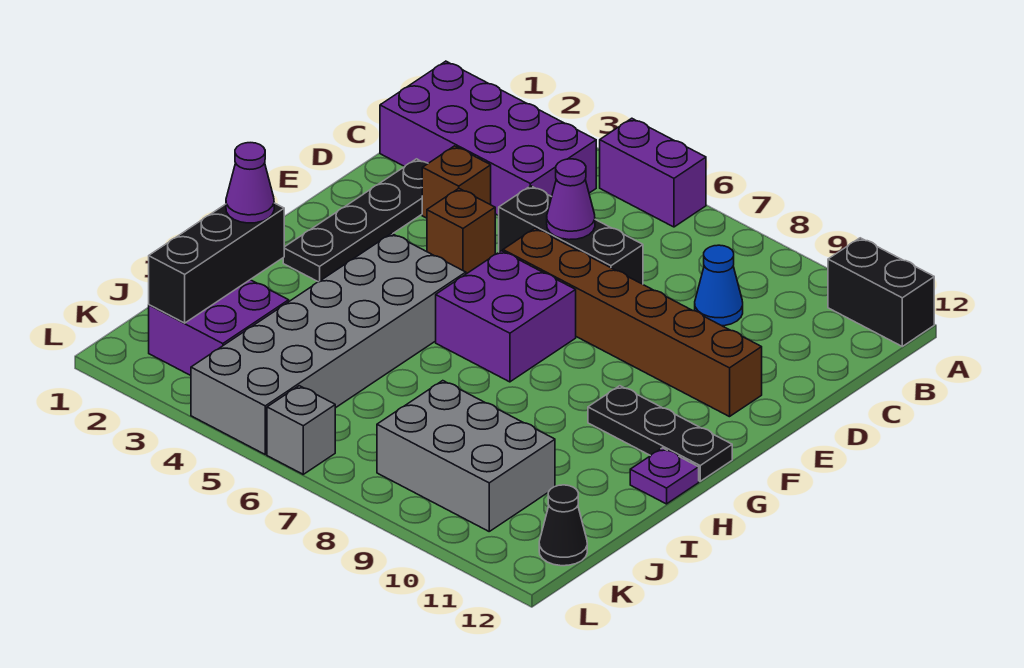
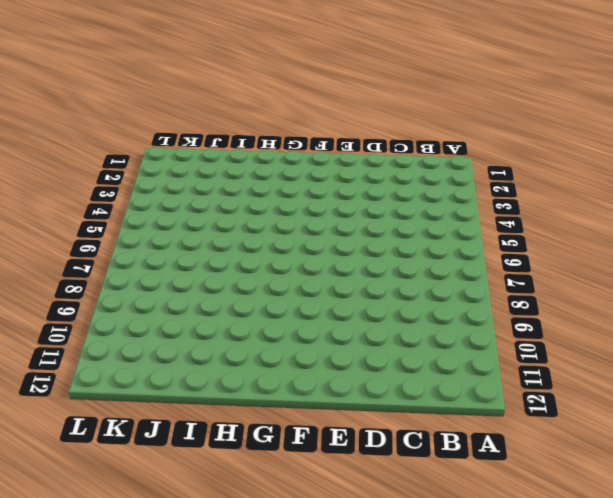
none -> purple 1x2 brick [600,118,706,227]
none -> black 1x2 brick [828,238,934,346]
none -> purple 2x4 brick [380,61,596,216]

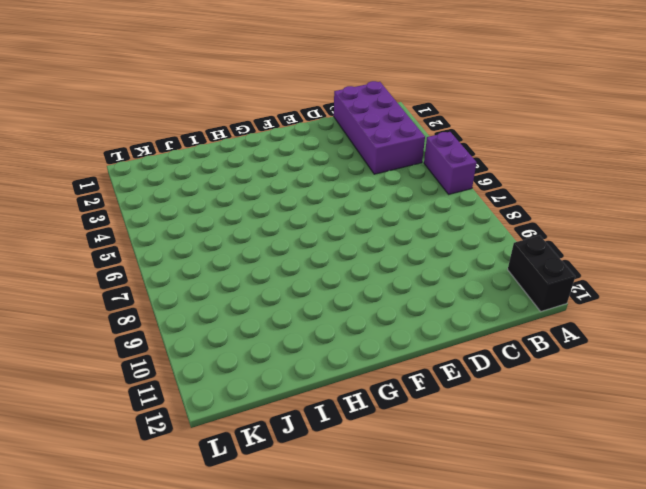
none -> blue 1x1 cone [695,245,743,326]
none -> black 1x4 plate [283,159,428,282]
none -> brown 1x1 brick [422,146,491,218]

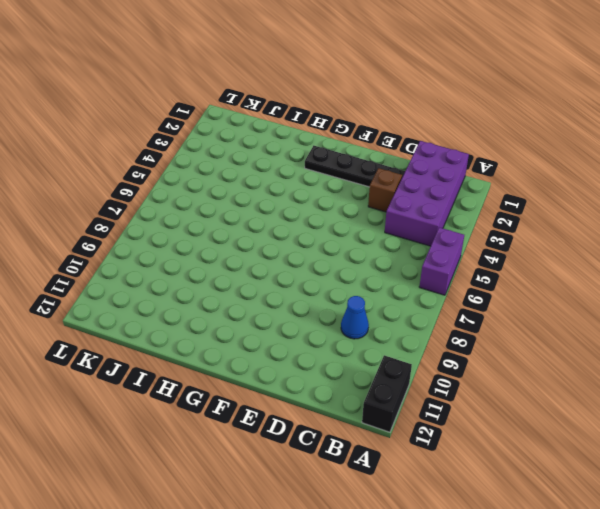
none -> black 1x3 brick [499,186,643,284]
none -> brown 1x1 brick [427,189,495,274]
none -> brown 1x6 brick [503,228,762,417]

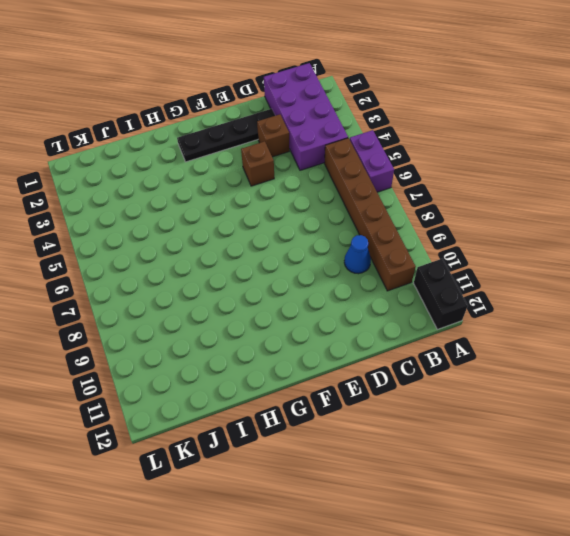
brown 1x6 brick [324,138,416,291] -> brown 1x6 brick moved to [503,228,762,417]
none -> black 1x3 brick [499,186,643,284]
none -> purple 2x2 brick [436,251,576,382]
none -> grey 2x6 brick [191,233,466,454]

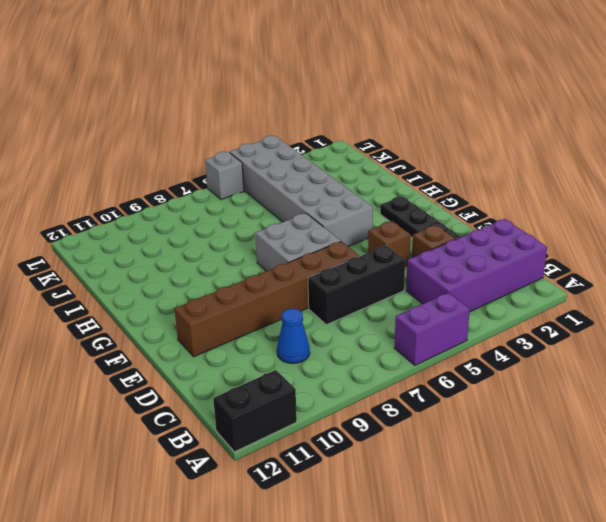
grey 2x2 brick [255,213,341,271] -> purple 2x2 brick [436,251,576,382]
none -> black 1x3 plate [588,386,732,481]
none -> purple 1x1 plate [630,448,699,504]
none -> purple 2x2 brick [149,280,289,375]

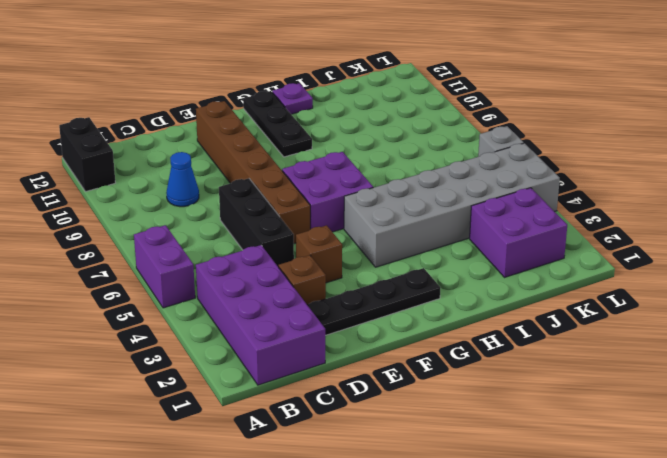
none -> grey 2x3 brick [377,381,555,531]
none -> black 1x1 cone [539,485,587,566]
none -> purple 1x1 cone [547,159,595,240]

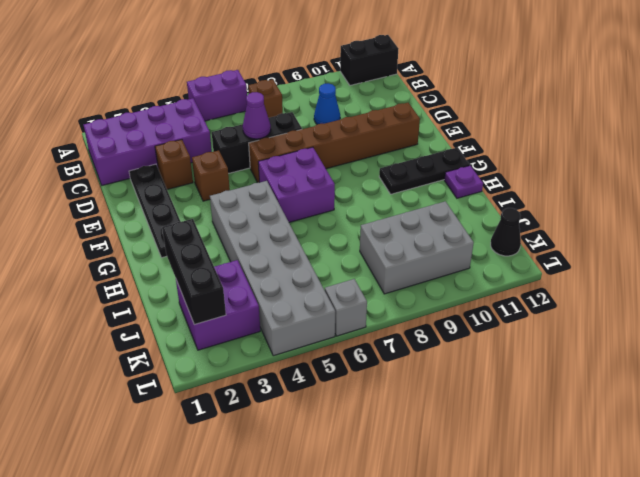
brown 1x1 brick [248,79,283,118] -> none
none -> purple 1x1 cone [226,143,274,223]

